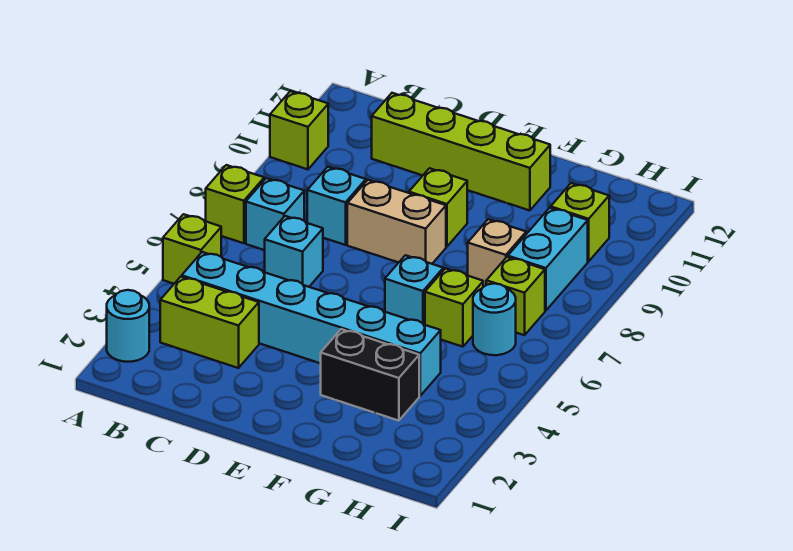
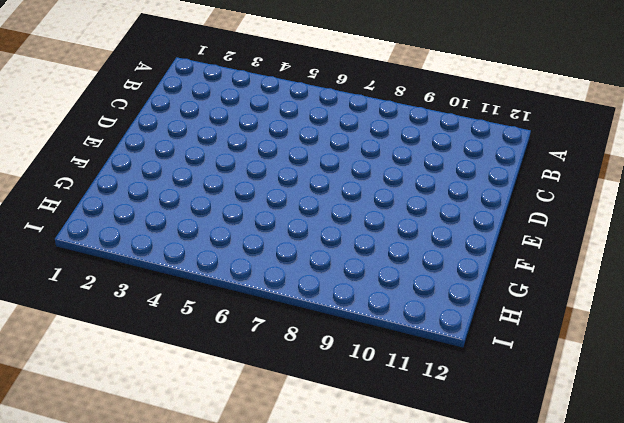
none -> cyan 1x1 round brick [107,290,149,362]
none -> lime 1x1 brick [163,214,221,284]
none -> lime 1x1 brick [206,165,264,243]

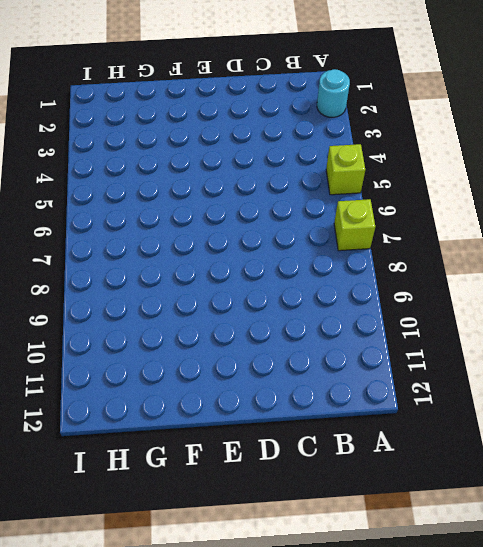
none -> lime 1x1 brick [270,91,328,169]
none -> lime 1x2 brick [160,277,259,368]
none -> cyan 1x6 brick [182,252,441,396]

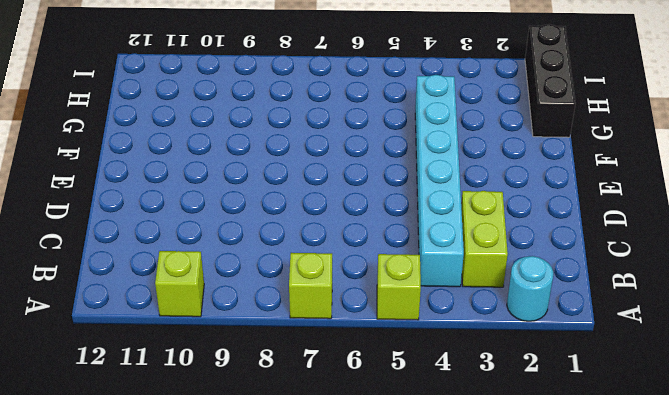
black 1x3 brick [525,24,576,137] -> none
none -> cyan 1x1 brick [246,178,304,250]
none -> cyan 1x1 brick [265,216,323,287]
none -> cyan 1x1 brick [307,167,366,245]

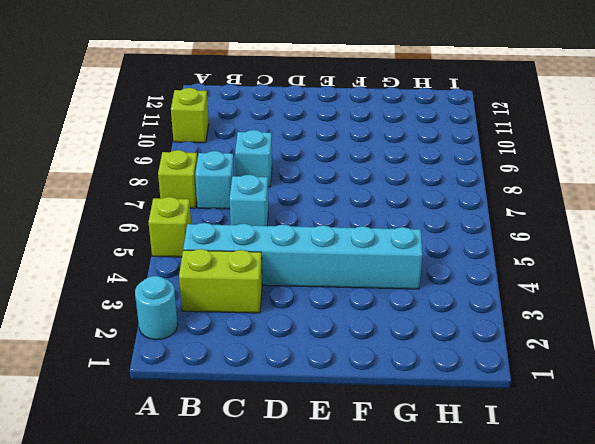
none -> lime 1x4 brick [372,93,550,211]
none -> tan 1x2 brick [347,180,446,264]
none -> lime 1x1 brick [409,168,467,247]

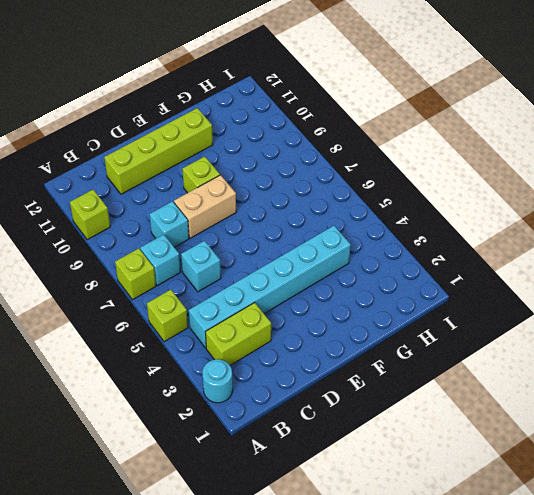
none -> black 1x2 brick [321,329,419,421]
none -> cyan 1x1 brick [385,255,443,325]
none -> lime 1x1 brick [425,268,483,347]

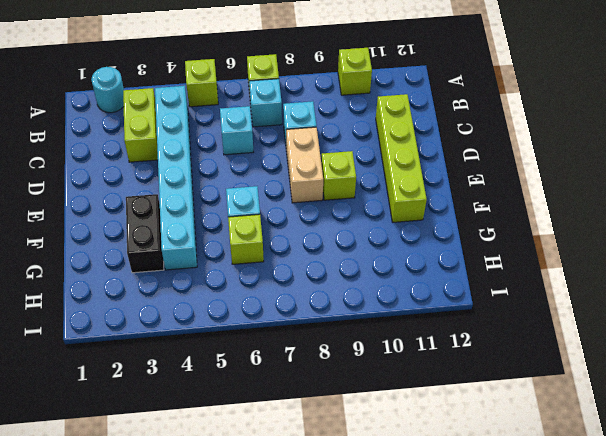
none -> tan 1x1 brick [468,219,526,287]
none -> cyan 1x1 round brick [473,284,516,355]
none -> lime 1x1 brick [486,257,545,335]

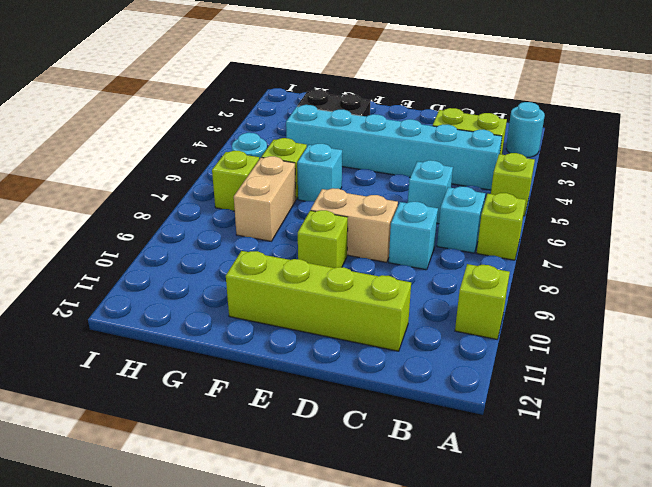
tan 1x2 brick [234,156,296,241] -> tan 1x1 brick [468,219,526,287]
none -> cyan 1x2 brick [508,208,588,311]
none -> lime 1x1 brick [551,183,609,261]

